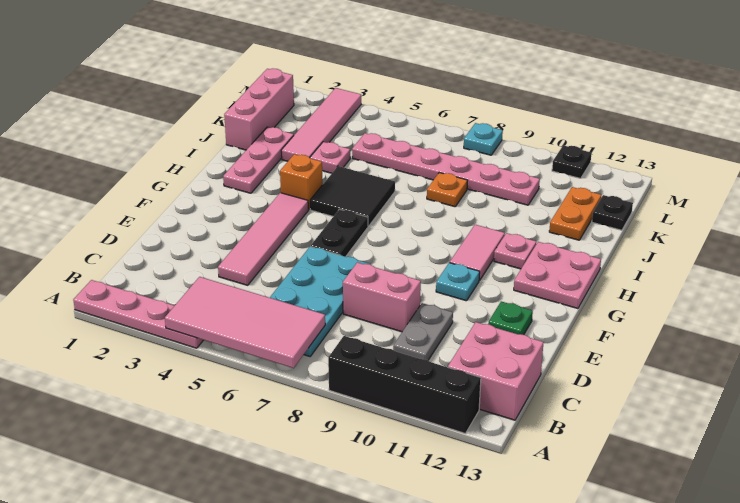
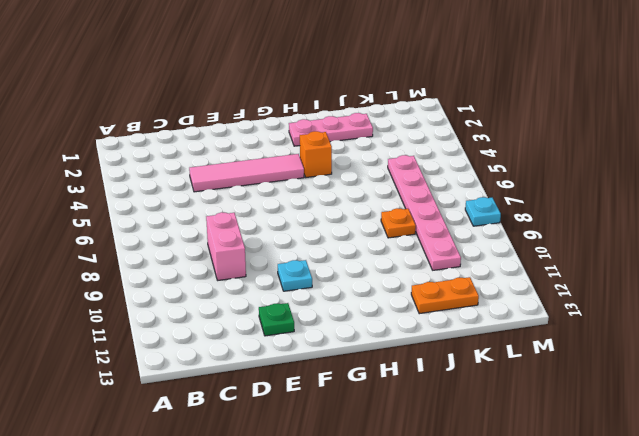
none -> pink 1x4 plate [73,280,203,348]
none -> black 1x4 brick [328,336,481,433]
none -> cyan 2x4 plate [270,246,370,356]

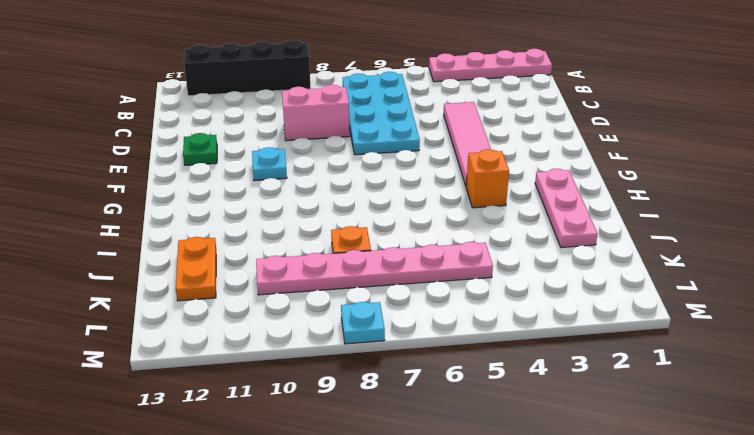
none -> pink 2x2 brick [448,322,544,420]
none -> grey 1x2 plate [393,303,453,360]
none -> black 1x2 plate [311,209,368,257]

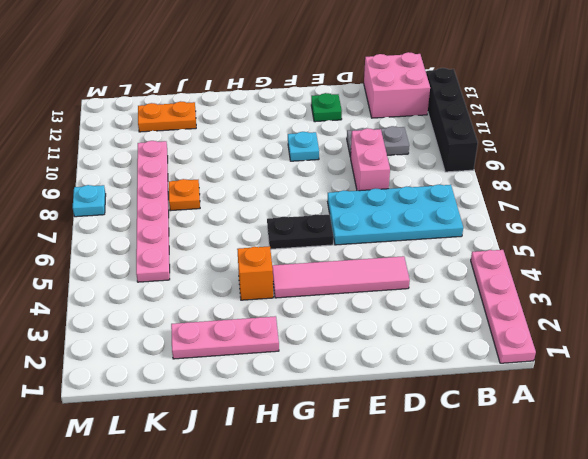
none -> pink 1x2 tile [450,225,505,280]
none -> pink 2x2 plate [514,242,601,309]
none -> black 2x2 tile [310,166,395,226]

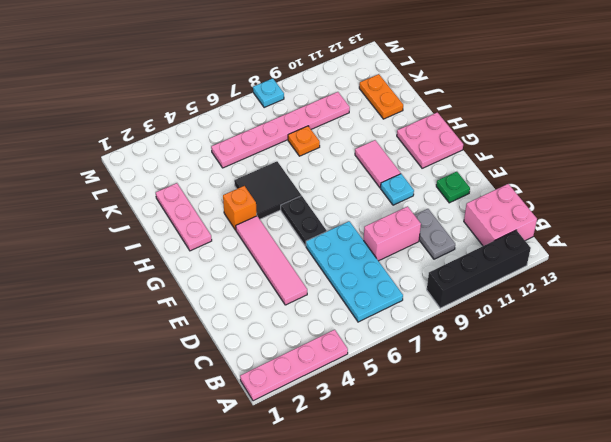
none -> pink 1x1 plate [494,233,536,269]
none -> pink 1x3 brick [224,69,294,150]
none -> pink 1x4 tile [281,88,361,161]

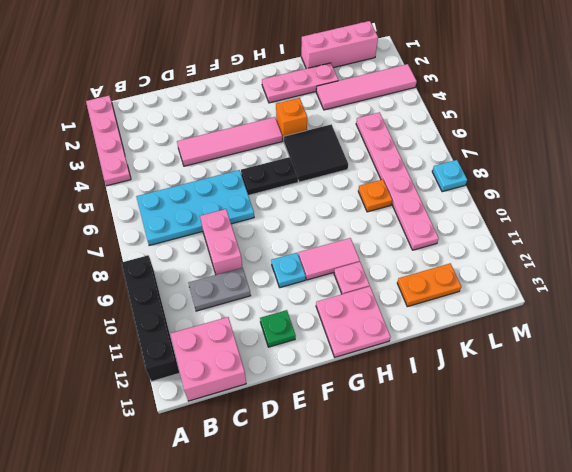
none -> pink 1x1 plate [310,142,350,173]
none -> black 1x1 plate [592,195,633,230]
none -> black 1x1 plate [552,145,592,178]

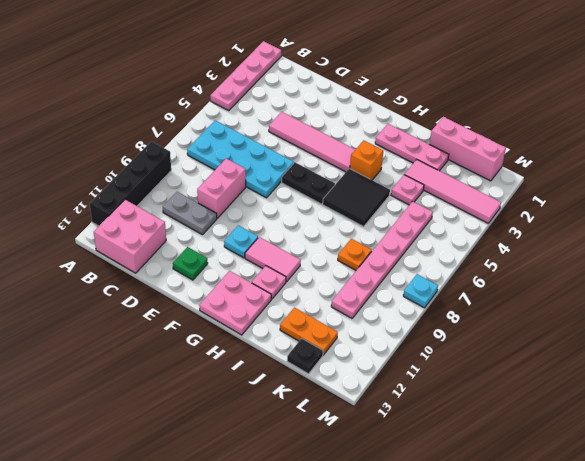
none -> black 1x1 plate [552,145,592,178]
none -> pink 2x4 tile [165,277,325,368]

